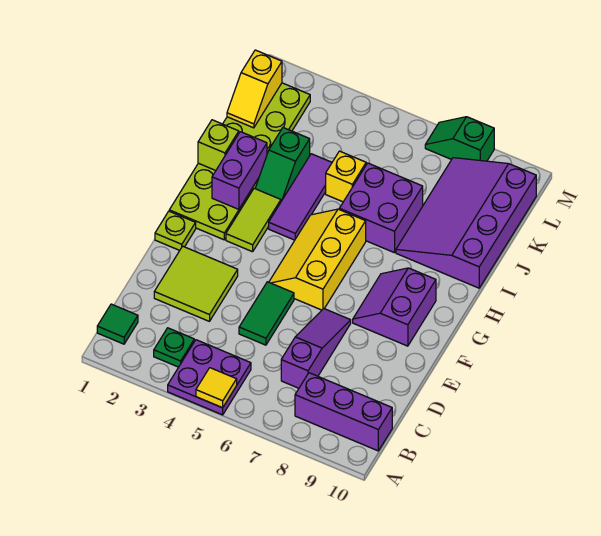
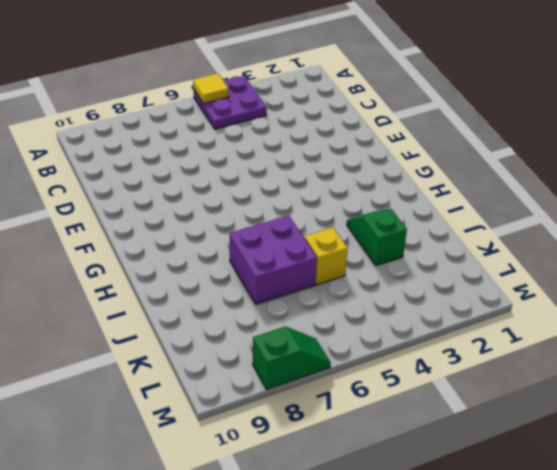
none -> green 1x1 tile [97,304,138,344]
none -> green 1x1 plate [154,328,194,367]
none -> purple 1x3 brick [295,373,392,451]

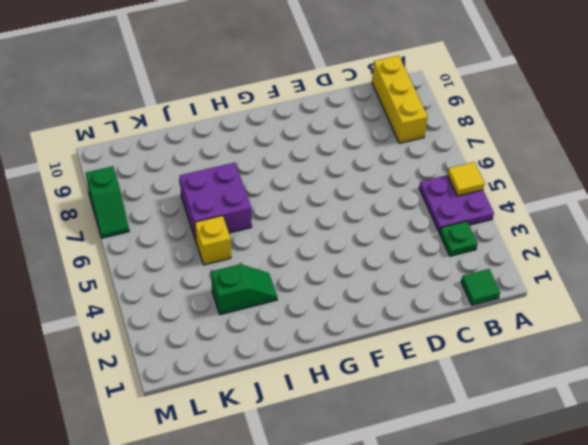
yellow 1x3 brick [372,56,428,143] -> purple 1x3 brick [295,373,392,451]
none -> purple 1x3 slope [281,309,351,388]
none -> lime 2x2 tile [154,246,238,321]
none -> green 1x2 tile [239,282,294,345]

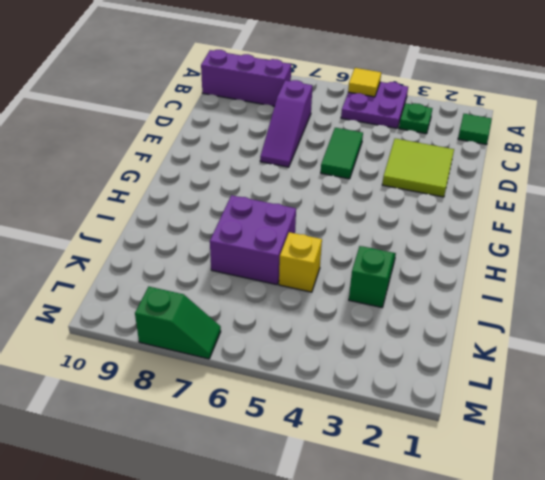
none -> lime 1x1 plate [155,211,196,250]
none -> yellow 2x3 slope [269,209,366,310]
none -> purple 2x2 slope [353,268,436,346]

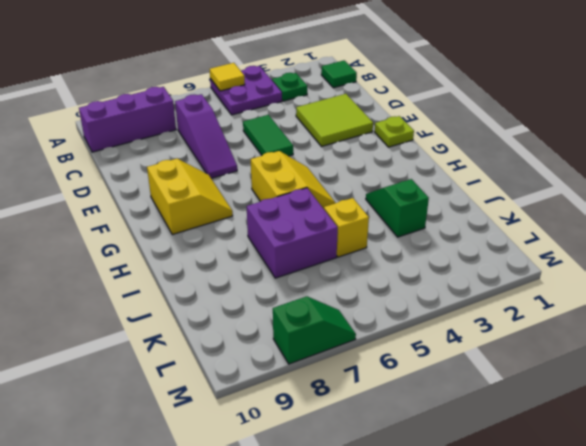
yellow 2x2 slope [147,159,233,235] -> purple 2x2 slope [353,268,436,346]
yellow 2x2 slope [251,151,335,209] -> yellow 2x3 slope [269,209,366,310]
none -> lime 2x6 plate [169,83,310,240]
none -> lime 1x2 tile [226,188,281,252]
none -> purple 1x3 tile [269,154,332,240]

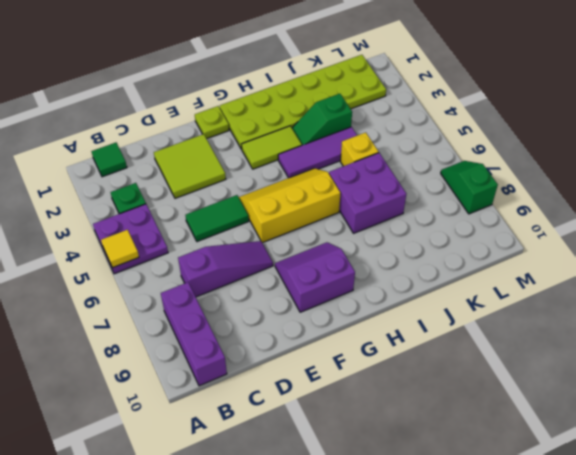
none -> purple 3x4 slope [396,158,536,288]
none -> purple 1x2 brick [212,132,267,209]
none -> lime 1x1 brick [198,120,239,170]

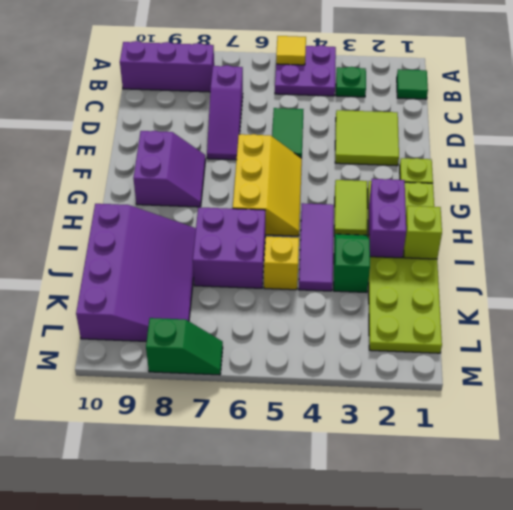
none -> yellow 1x2 slope [227,50,282,128]

